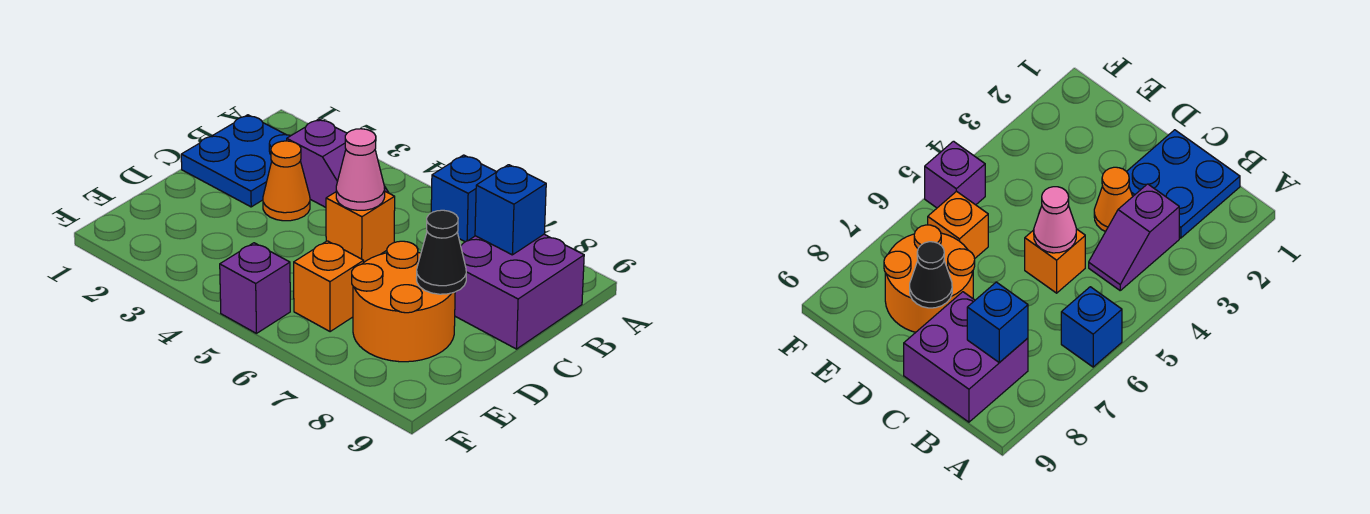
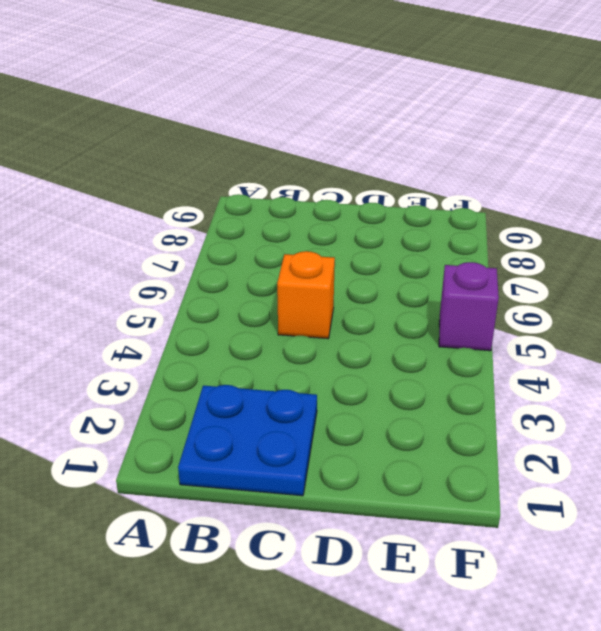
none -> blue 1x1 brick [431,155,496,242]
none -> purple 1x2 slope [287,119,389,207]
none -> purple 2x2 brick [455,234,584,349]

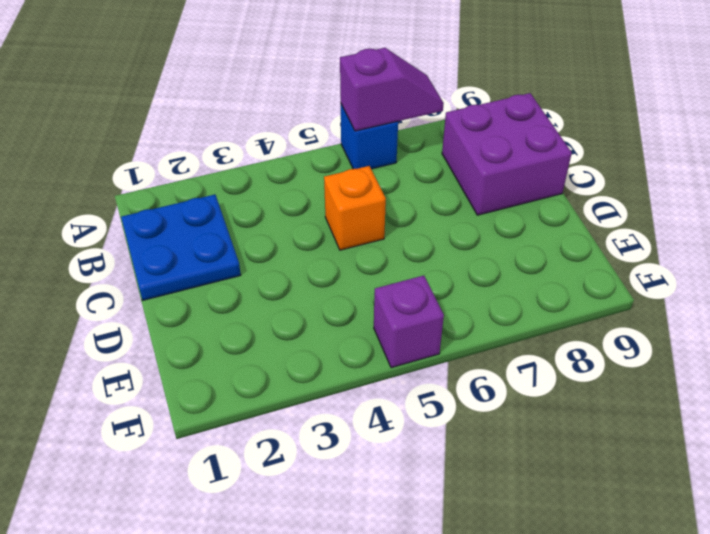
purple 1x2 slope [340,48,444,131] -> purple 1x2 slope moved to [287,119,389,207]
none -> orange 1x1 cone [263,141,310,221]
none -> orange 2x2 round brick [352,241,455,362]
none -> orange 1x1 brick [294,241,364,332]

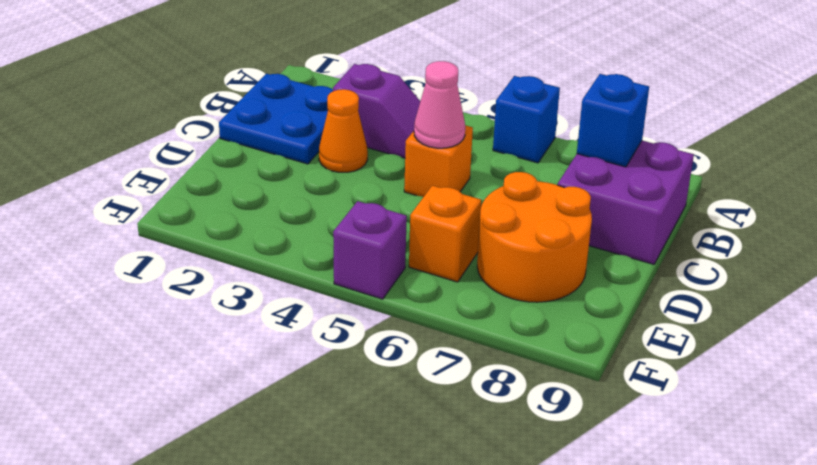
none -> black 1x1 cone [416,210,466,294]

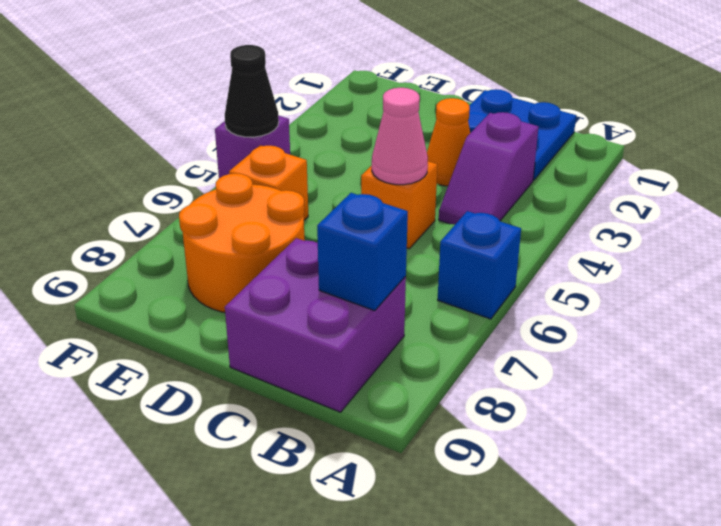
black 1x1 cone [225,45,279,137] -> black 1x1 cone moved to [416,210,466,294]

